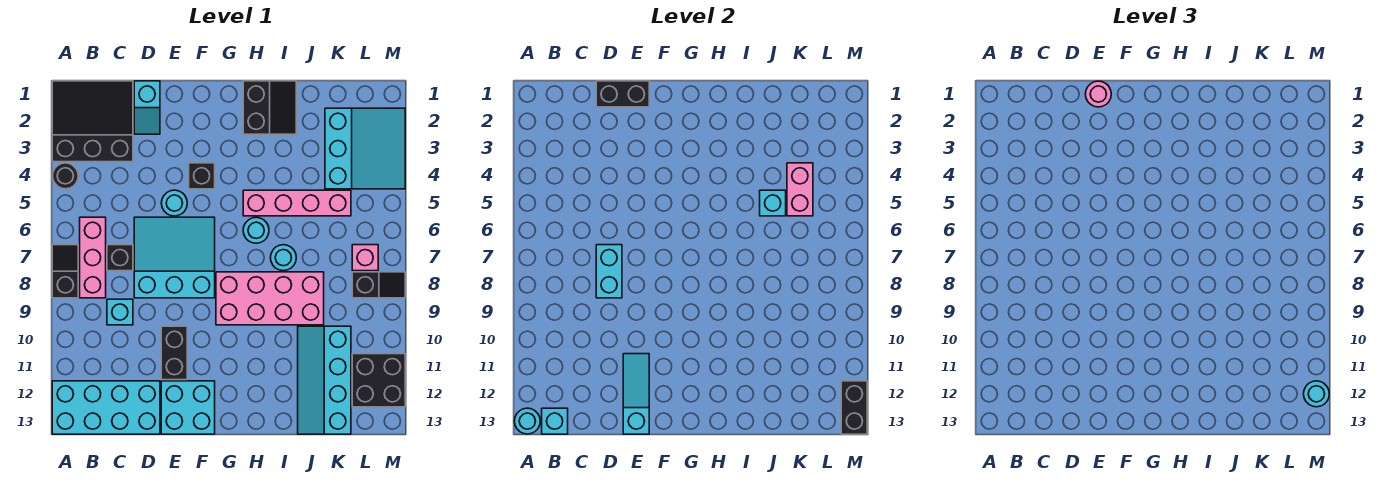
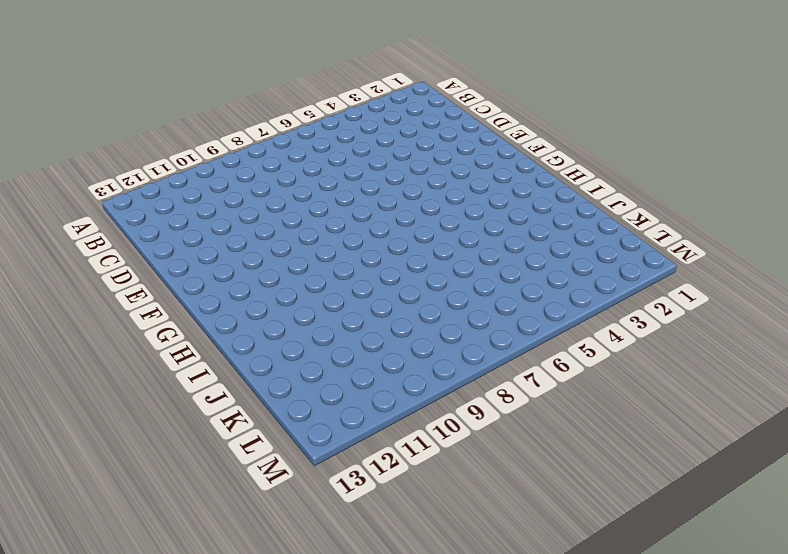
none -> black 3x3 slope [52,81,133,162]
none -> black 1x1 round brick [52,163,78,189]
none -> black 1x2 slope [52,245,78,298]
none -> cyan 2x4 brick [52,381,160,434]

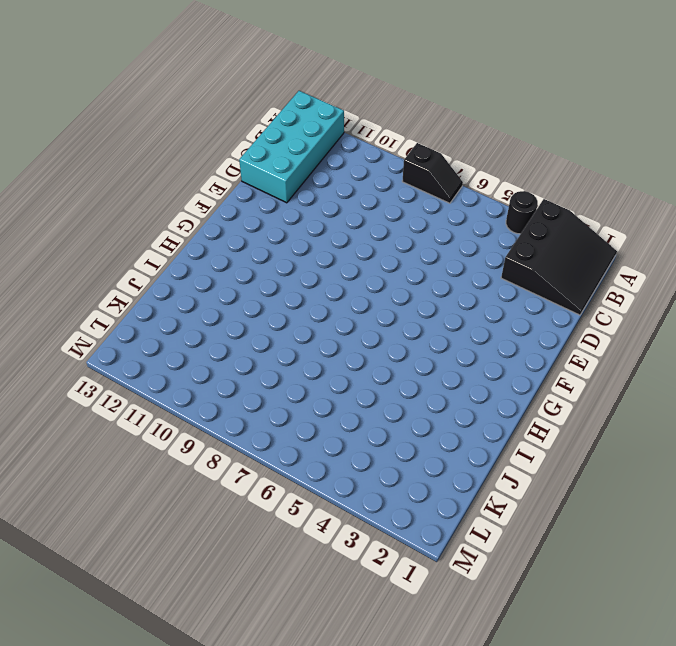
none -> pink 1x3 brick [80,217,106,298]
none -> black 1x1 brick [107,245,133,271]
none -> cyan 1x1 brick [107,299,133,325]
none -> cyan 1x2 slope [134,81,160,134]

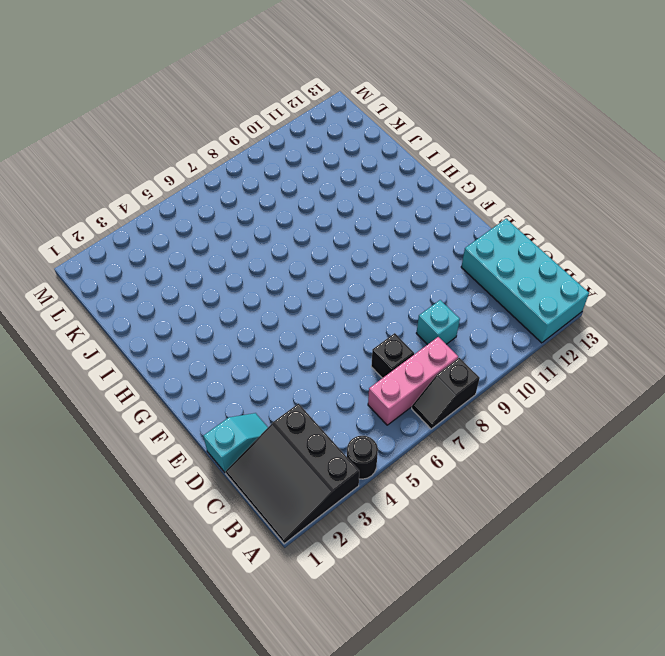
none -> cyan 3x3 slope [134,217,215,298]
none -> cyan 1x1 round brick [161,190,187,216]
none -> black 1x2 brick [161,326,187,380]
none -> cyan 2x2 brick [161,381,215,434]

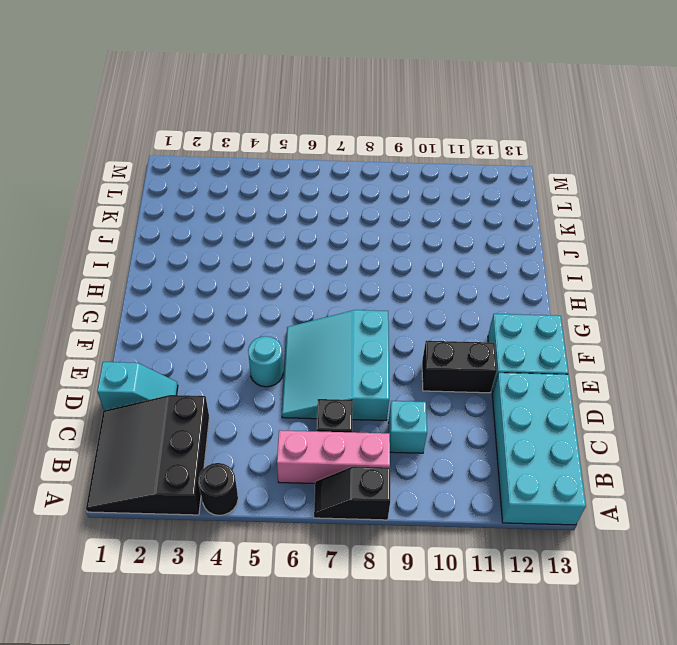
none -> black 1x1 brick [189,163,215,189]
none -> pink 2x4 brick [216,272,324,325]
none -> black 2x2 slope [243,81,296,134]
none -> pink 1x4 brick [243,190,351,216]

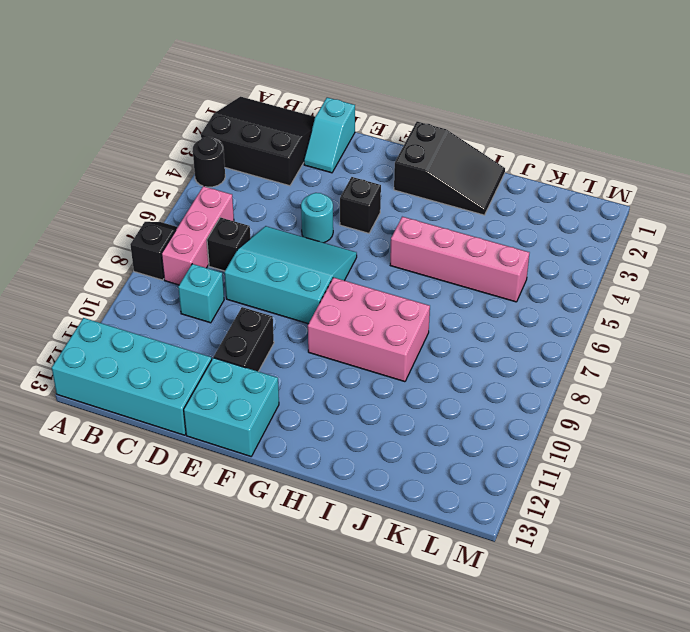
black 2x3 slope [394,122,505,215] -> black 2x2 slope [243,81,296,134]
pink 2x3 brick [308,278,430,382] -> pink 2x4 brick [216,272,324,325]
none -> cyan 1x1 round brick [243,217,269,243]
none -> cyan 1x1 round brick [270,245,296,271]
none -> cyan 2x4 slope [298,326,351,434]
none -> cyan 3x3 slope [325,108,405,189]

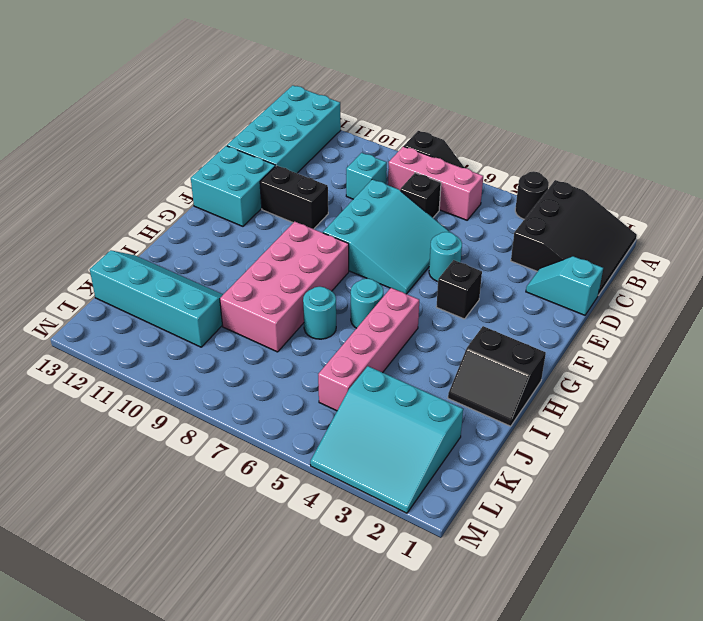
none -> pink 1x1 brick [352,245,378,271]
none -> black 1x2 slope [352,272,405,298]
none -> black 2x2 brick [352,354,405,407]
none -> cyan 1x1 round brick [514,408,540,434]

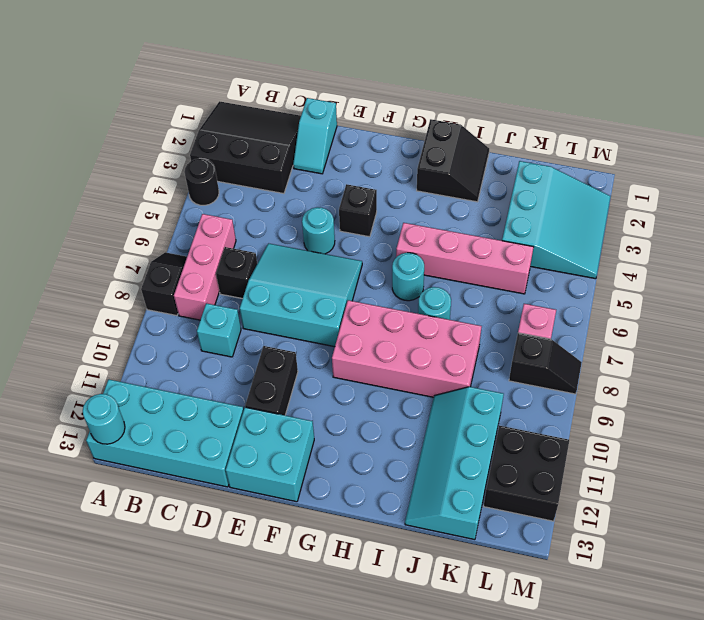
none -> cyan 1x1 brick [542,408,568,434]
none -> black 1x2 brick [596,81,649,107]
none -> cyan 1x2 brick [596,245,622,298]
none -> cyan 1x3 slope [623,354,649,434]

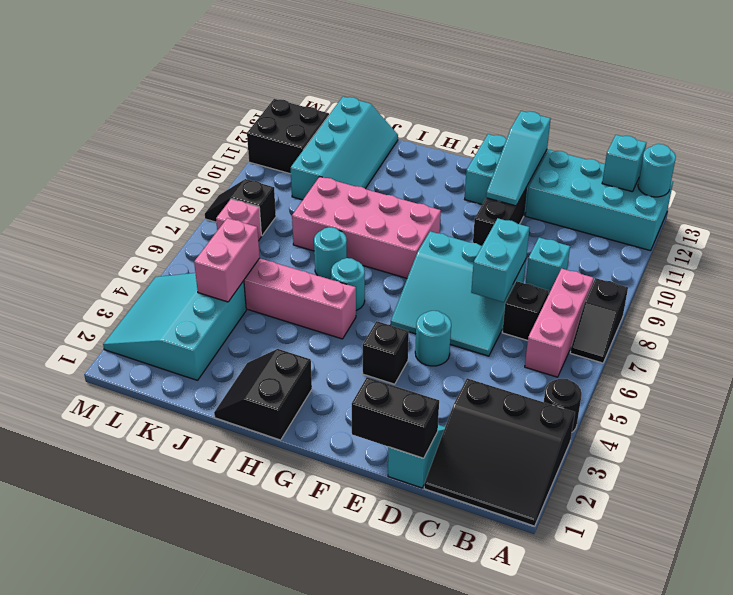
none -> cyan 1x1 brick [760,190,786,216]
none -> black 1x2 brick [841,381,867,434]
none -> pink 1x1 round brick [1086,81,1111,107]
none -> cyan 1x1 round brick [1304,381,1329,407]

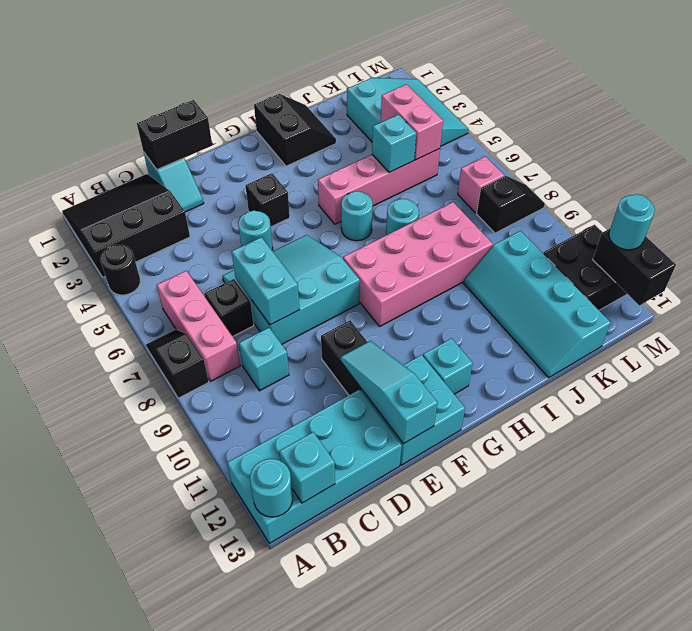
cyan 1x1 brick [423,338,473,394] -> none
none -> pink 1x1 round brick [1086,81,1111,107]

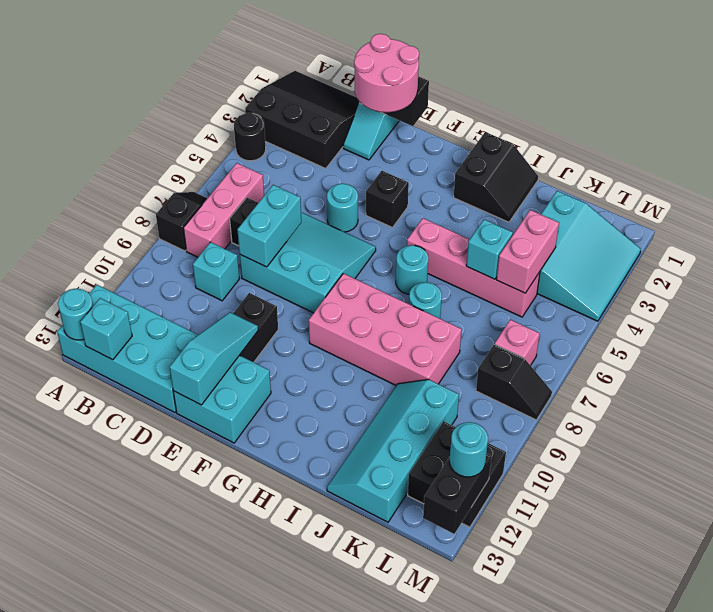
pink 2x2 round brick [354,34,419,112] -> pink 1x1 round brick [1086,81,1111,107]

